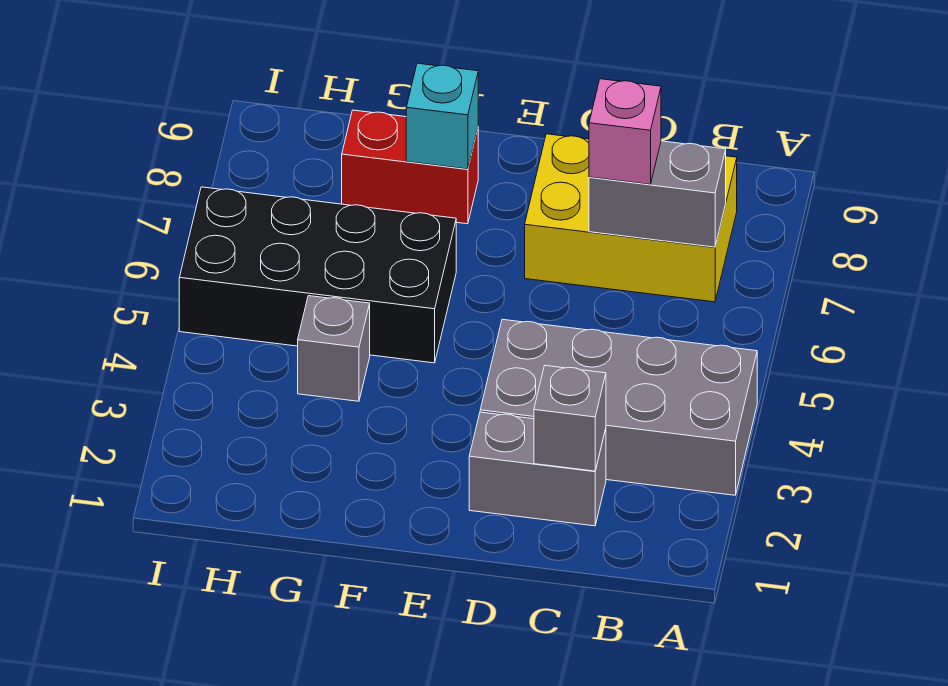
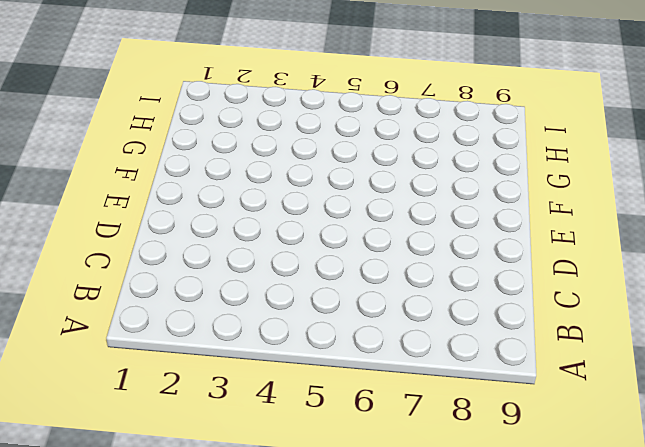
none -> grey 2x4 brick [480,319,757,495]
none -> yellow 2x3 brick [525,134,737,302]

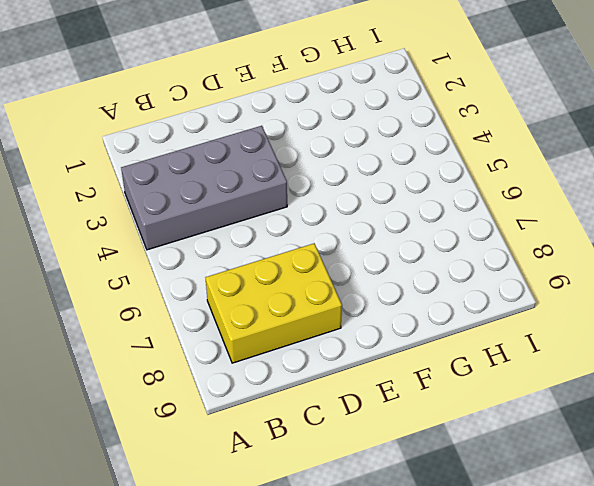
none -> grey 1x2 brick [469,412,606,526]
none -> black 2x4 brick [179,187,456,363]

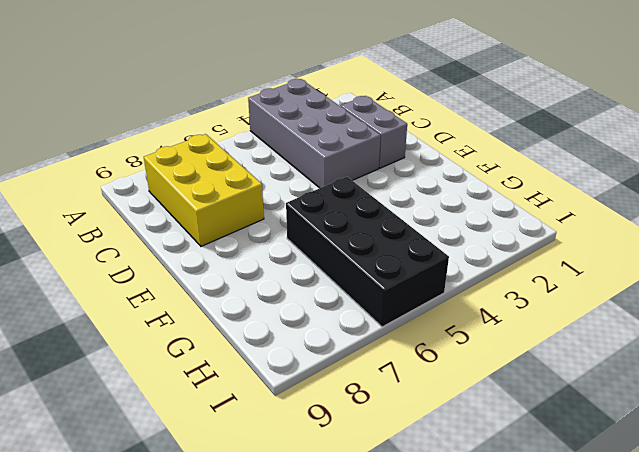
none -> red 1x2 brick [342,110,478,224]
none -> grey 1x1 brick [298,296,370,401]

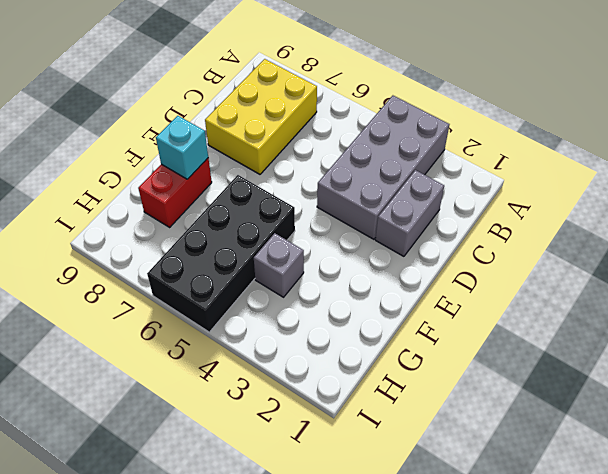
none -> grey 1x2 brick [589,141,726,247]
none -> grey 1x1 brick [534,365,606,471]

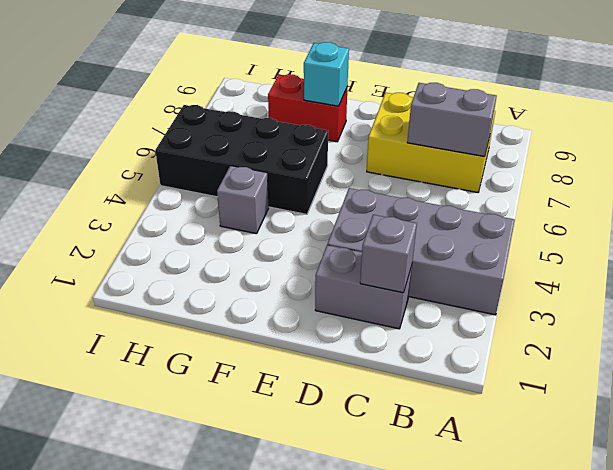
none -> pink 1x1 brick [589,79,661,184]

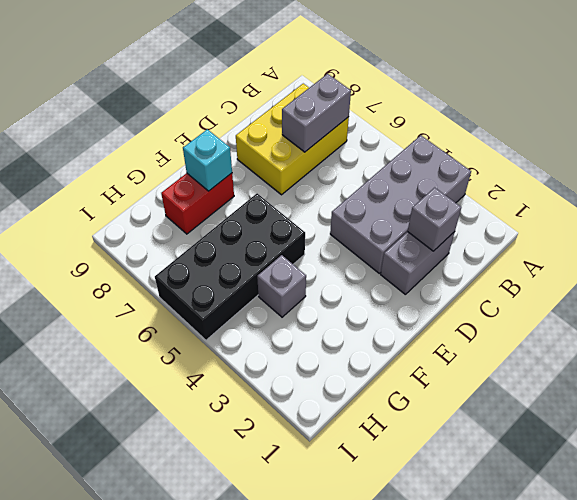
none -> pink 1x1 brick [589,79,661,184]

